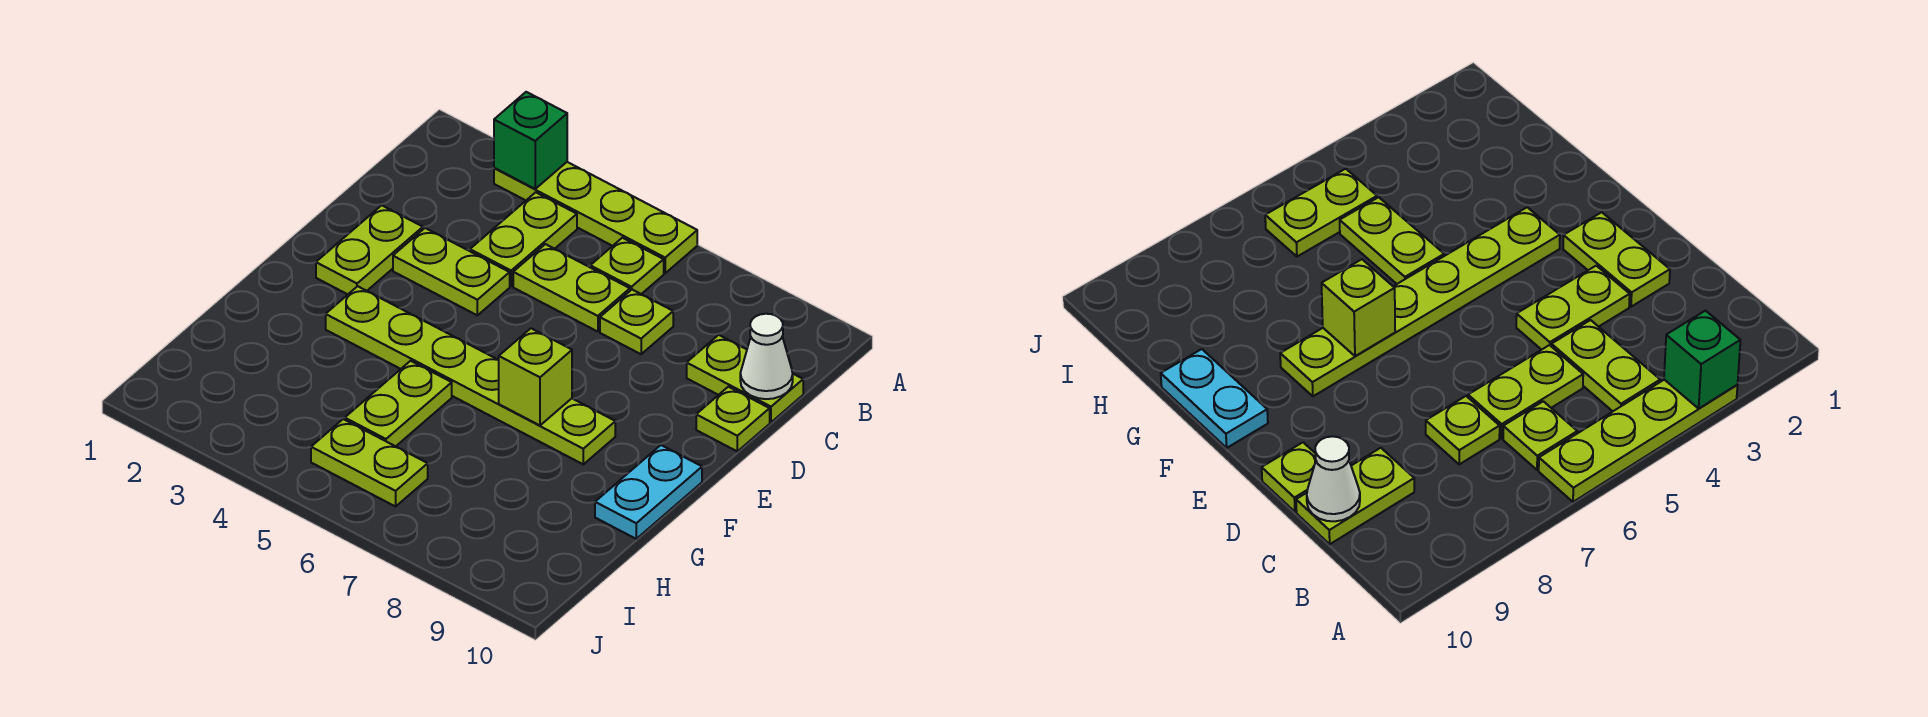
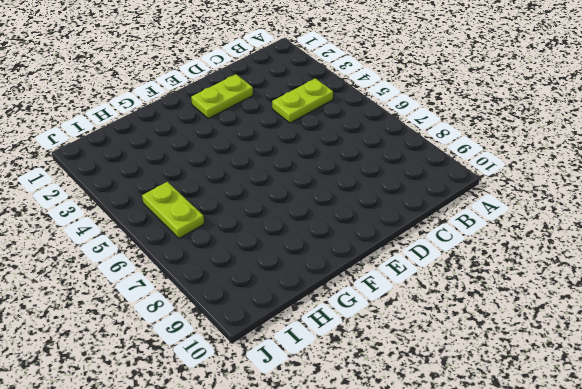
none -> lime 1x4 plate [494,162,697,273]
none -> lime 1x1 plate [590,238,664,294]
none -> lime 1x2 plate [513,244,630,332]

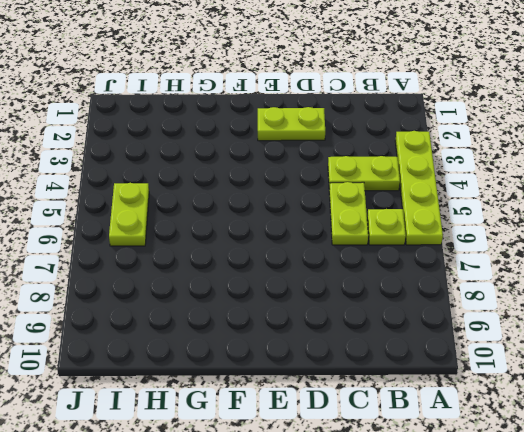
none -> lime 1x1 plate [600,290,673,354]
none -> lime 1x2 plate [687,335,803,422]
none -> lime 1x2 plate [393,228,510,315]

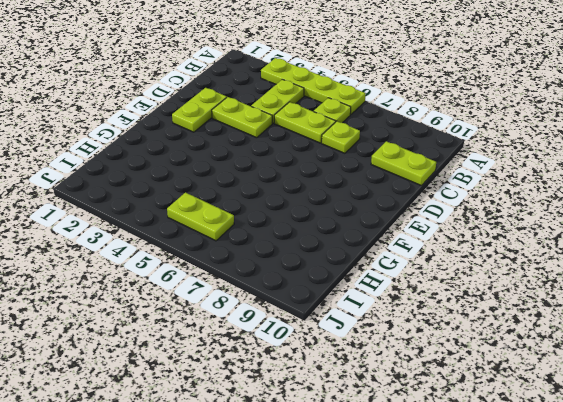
none -> lime 1x1 plate [696,387,770,451]
none -> lime 1x6 plate [326,286,615,464]
none -> cyan 1x2 plate [595,445,702,539]

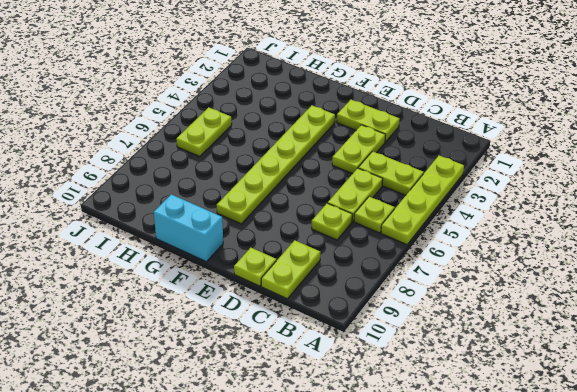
cyan 1x2 brick [154,194,223,262] -> cyan 1x2 plate [595,445,702,539]
none -> lime 1x2 plate [345,361,452,446]
none -> green 1x1 brick [494,92,567,189]
none -> white 1x1 cone [740,314,793,399]

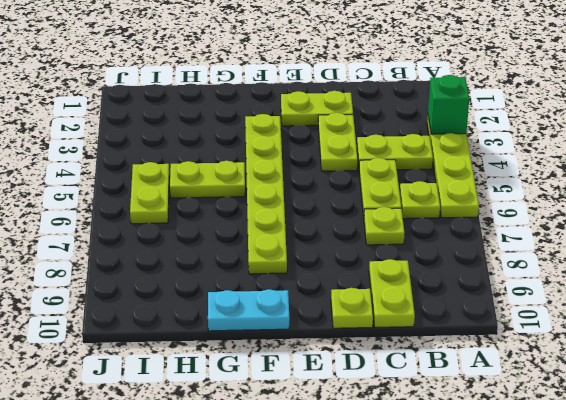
none -> white 1x1 cone [740,314,793,399]
none -> lime 1x1 brick [499,328,572,425]

